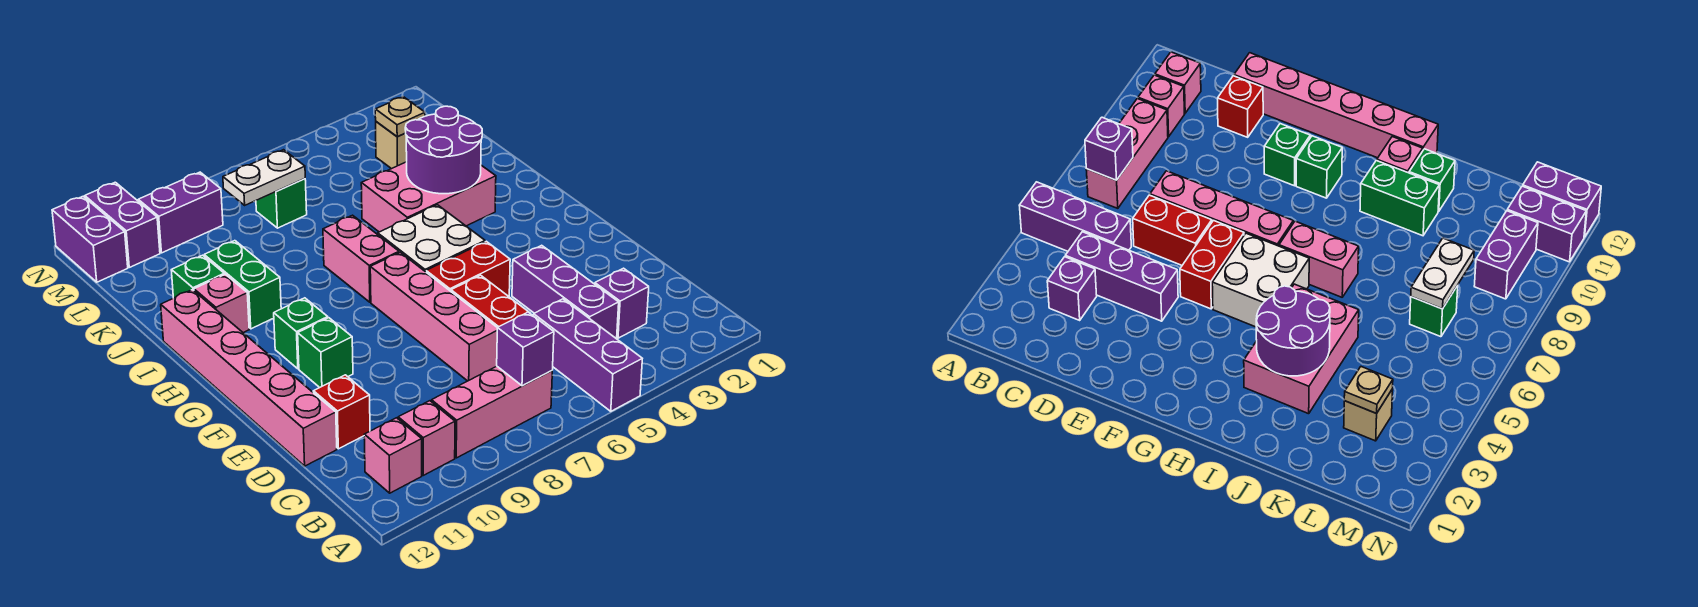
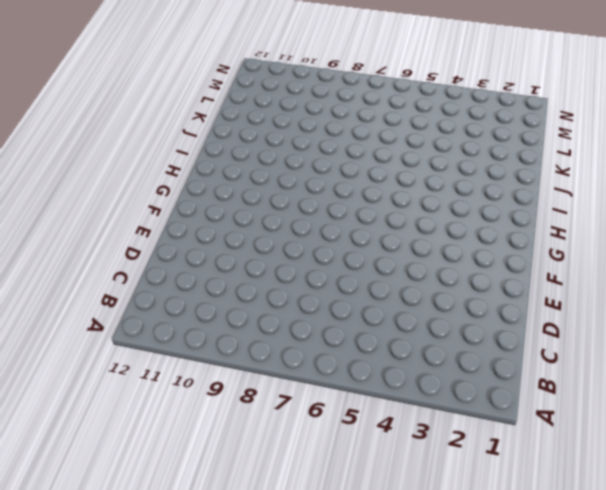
none -> purple 1x3 brick [534,299,642,411]
none -> pink 1x3 brick [432,366,552,458]
none -> pink 1x1 brick [398,401,455,475]

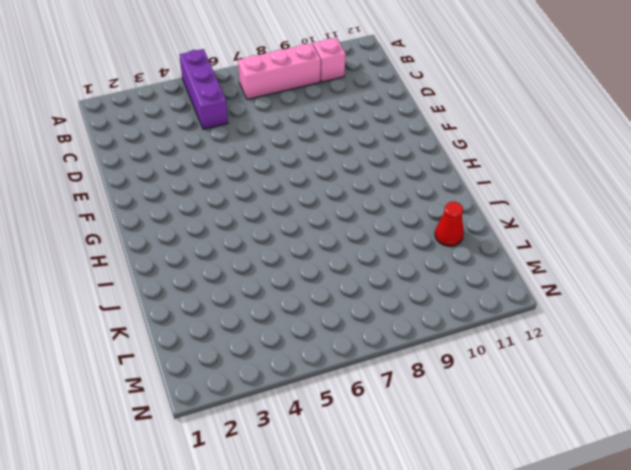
red 1x1 cone [435,202,464,246] -> none
none -> pink 1x1 brick [364,418,422,493]
none -> purple 1x1 brick [595,268,649,338]
none -> purple 1x3 brick [512,245,619,339]

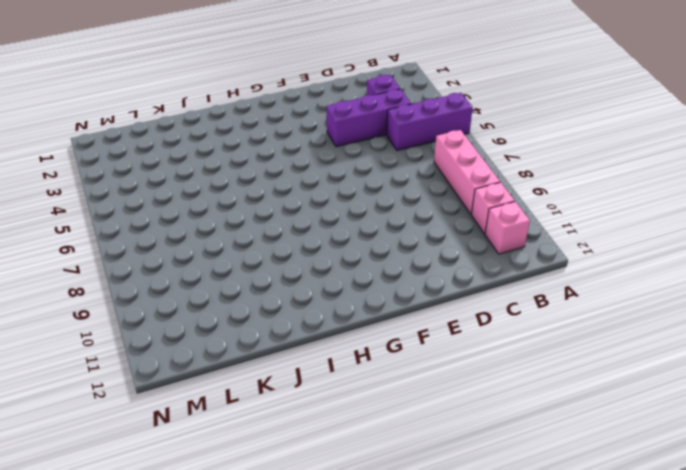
none -> red 1x2 brick [451,275,530,327]
none -> pink 1x4 brick [370,252,497,381]
none -> red 1x1 brick [313,375,370,449]

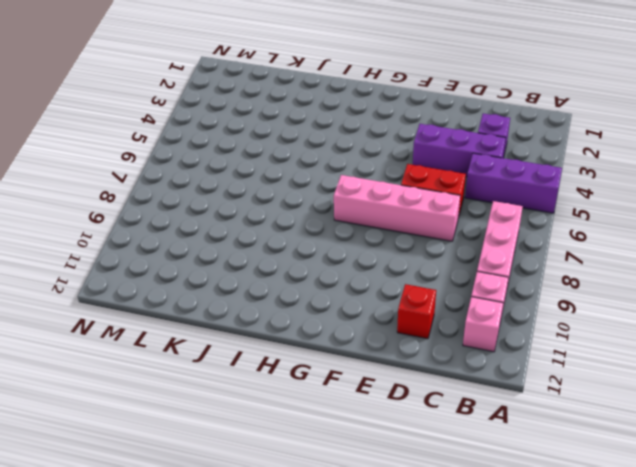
none -> pink 1x6 brick [161,290,337,466]
none -> red 1x2 brick [426,241,510,296]
none -> green 1x1 brick [298,318,353,388]

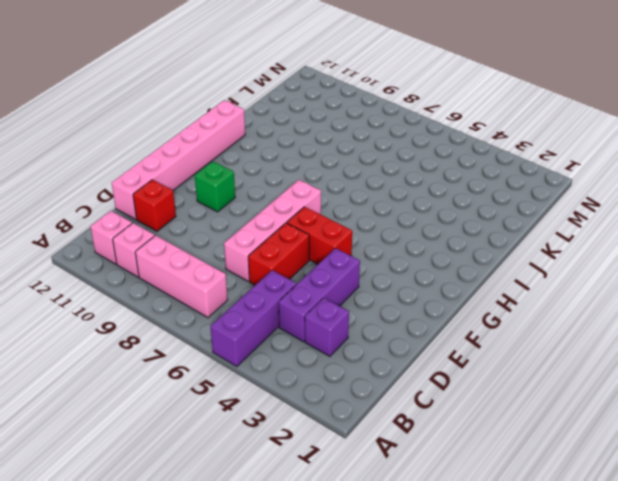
none -> white 2x2 brick [378,205,485,272]
none -> green 1x1 brick [274,298,328,369]
none -> pink 1x2 brick [323,215,399,302]

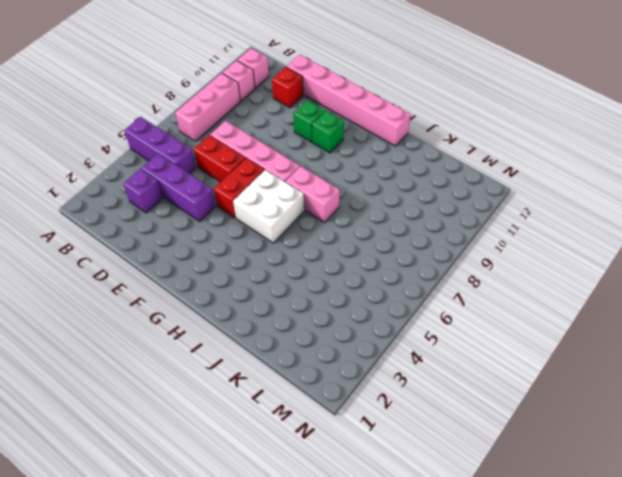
none -> pink 2x3 brick [361,162,496,232]
none -> green 1x2 brick [204,241,281,329]
none -> pink 1x1 brick [194,274,249,333]

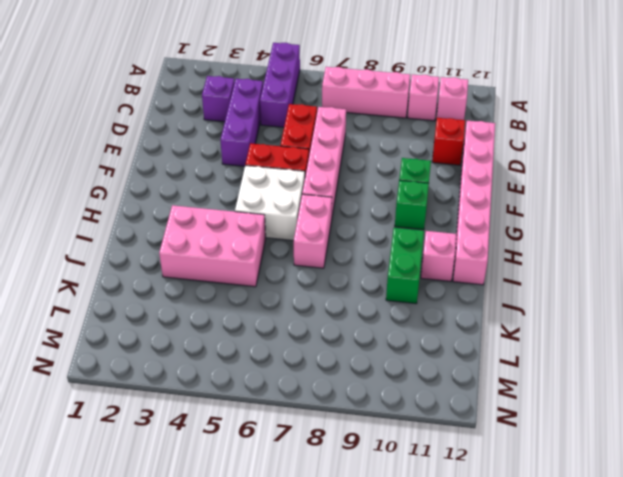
none -> green 1x1 brick [171,255,224,298]
none -> tan 1x1 brick [376,122,407,169]
none -> green 1x1 brick [256,179,307,228]

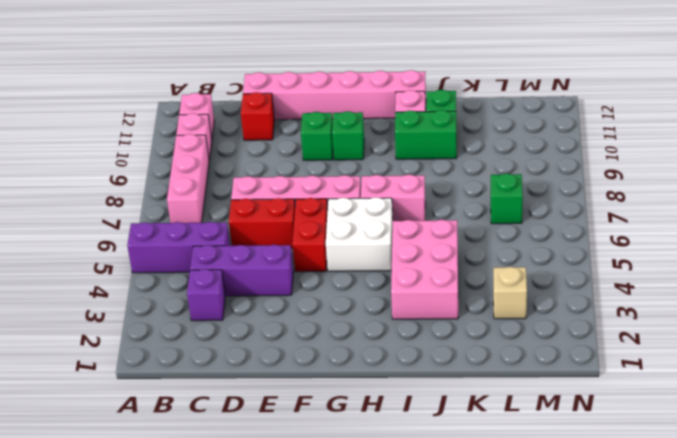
none -> purple 1x2 brick [138,172,223,253]
none -> purple 1x2 brick [85,182,160,267]
none -> purple 1x2 brick [52,196,128,282]

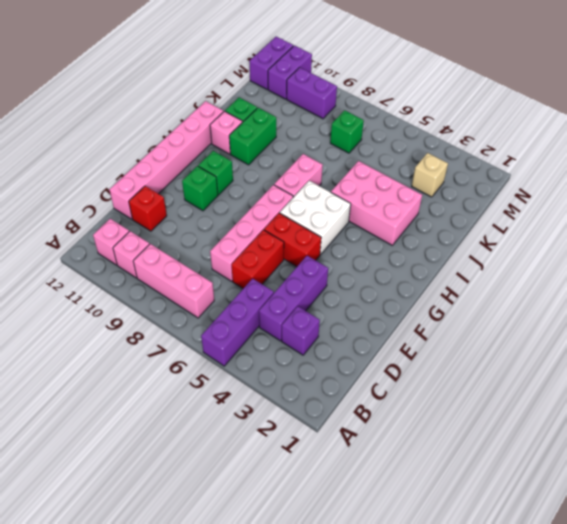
none -> purple 1x1 brick [497,312,554,386]
none -> purple 2x2 round brick [405,106,482,194]
none -> tan 1x1 plate [375,97,425,137]

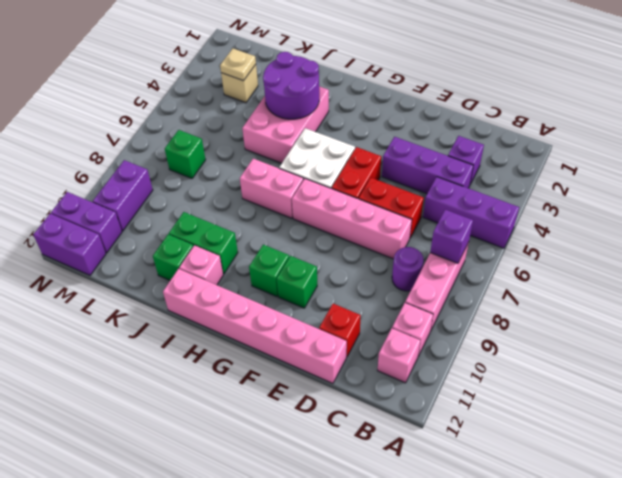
purple 1x1 round brick [392,247,424,291] -> none
none -> white 1x2 plate [223,150,305,205]

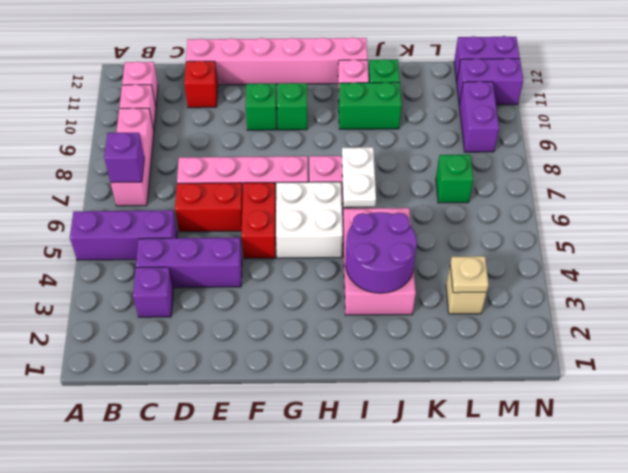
white 1x2 plate [342,147,376,207] -> white 1x2 plate moved to [223,150,305,205]

